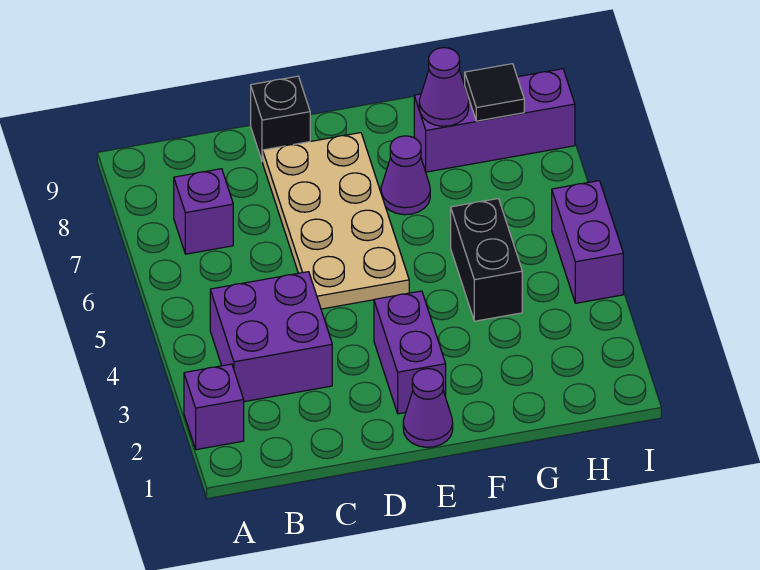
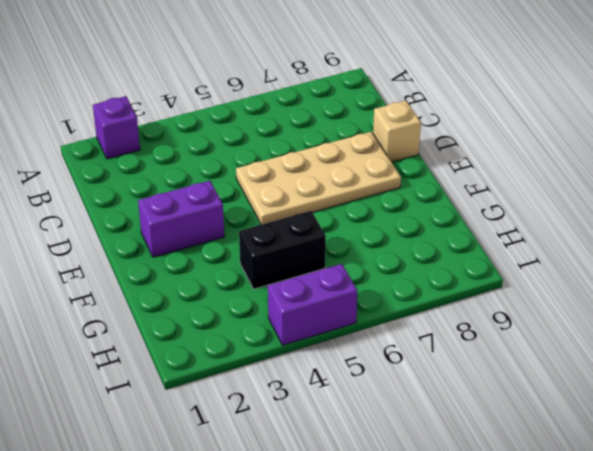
tan 1x1 brick [373,101,421,162] -> black 1x1 brick [251,76,310,162]
none -> purple 2x2 brick [210,272,332,402]
none -> purple 1x1 brick [174,169,233,254]
none -> purple 1x1 cone [403,369,453,447]

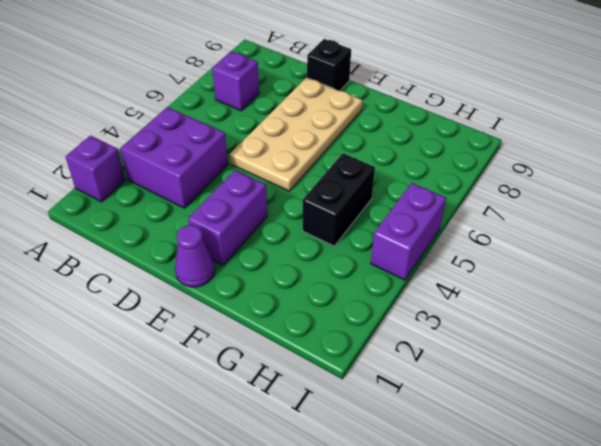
none -> purple 1x1 cone [381,136,430,215]
none -> purple 1x3 brick [414,69,575,172]
none -> purple 1x1 cone [419,48,469,126]

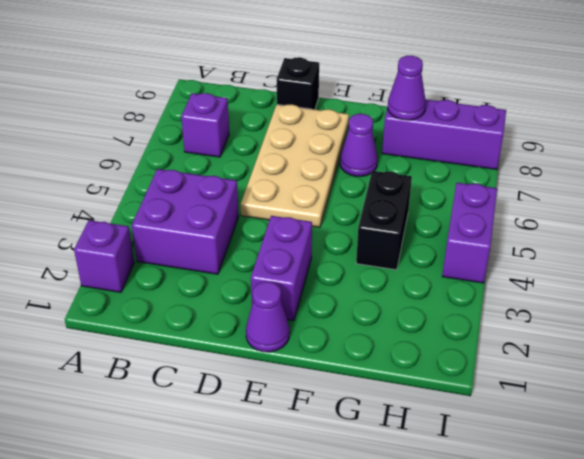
none -> black 1x1 tile [465,64,524,121]

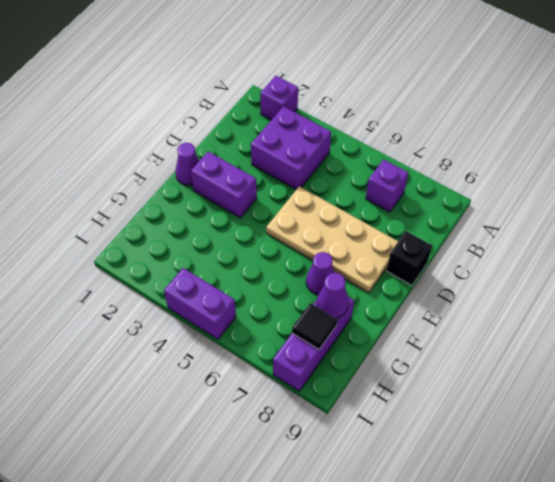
none -> black 1x2 brick [451,199,522,321]

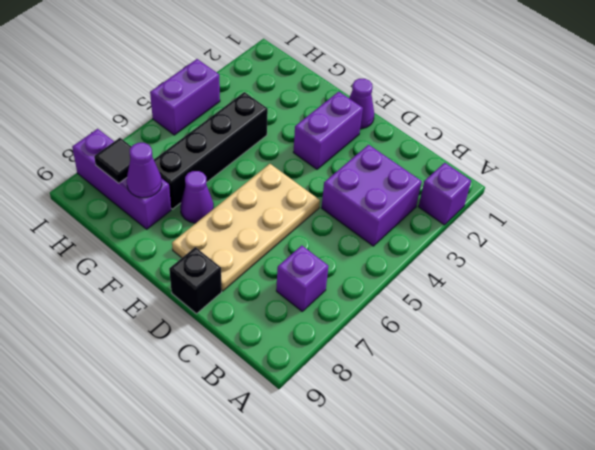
black 1x4 brick [154,92,268,209] -> black 1x2 brick [451,199,522,321]

